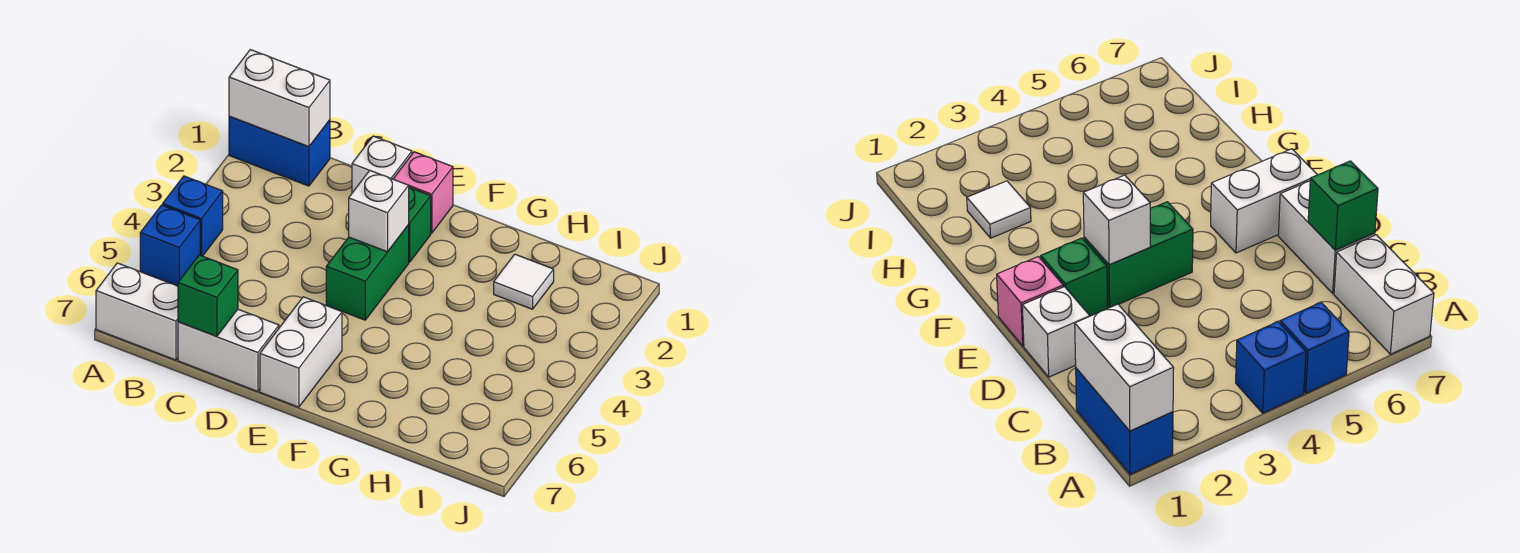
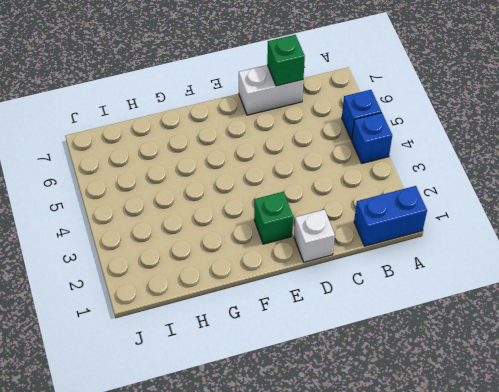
none -> white 1x2 brick [96,263,178,360]
none -> pink 1x1 brick [393,152,453,233]
none -> green 1x2 brick [326,225,409,320]

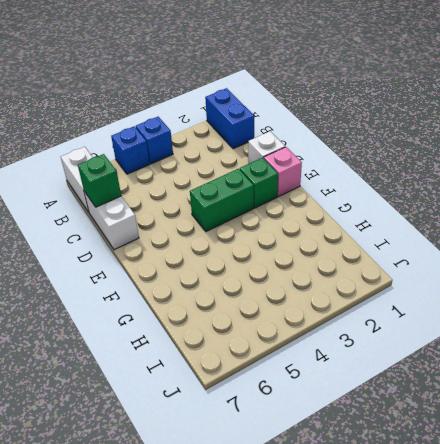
none -> white 1x2 brick [260,297,342,407]
none -> white 1x1 tile [494,254,554,309]
none -> white 1x2 brick [229,50,330,147]

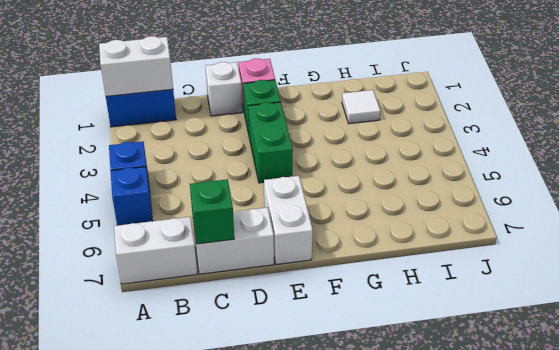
none -> white 1x1 brick [349,170,409,252]

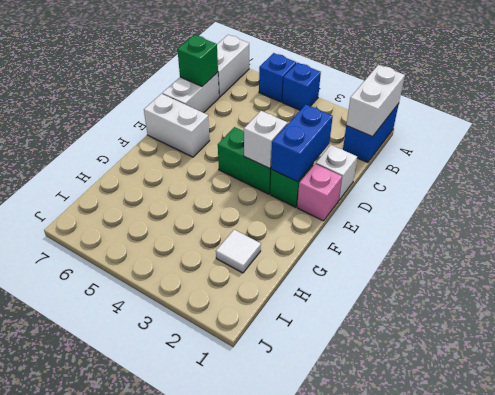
blue 1x2 brick [271,105,333,182] -> none

